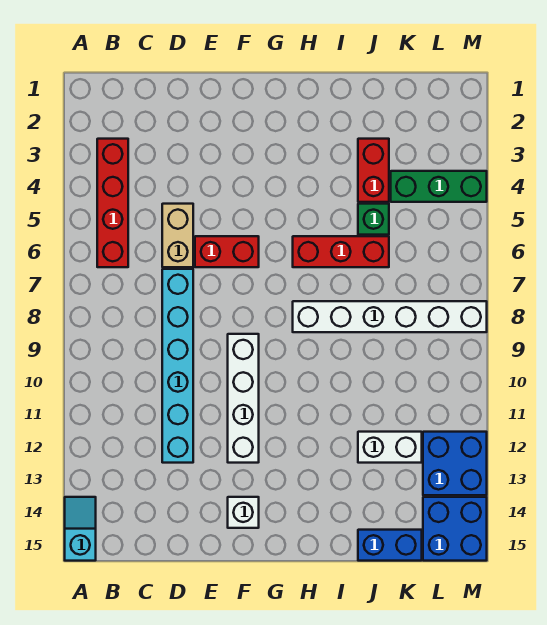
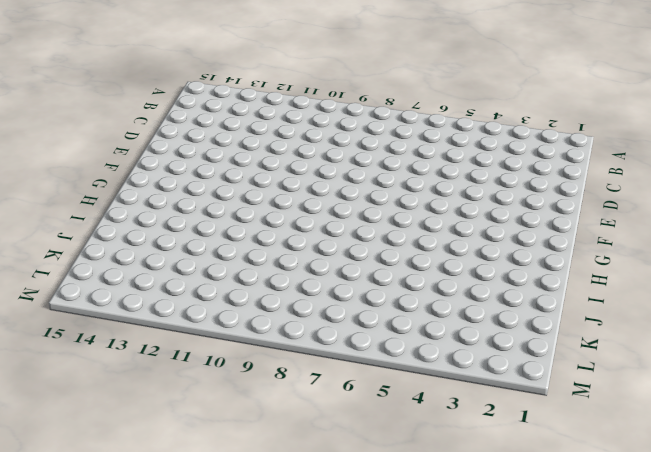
none -> cyan 1x2 slope [65,497,96,561]
none -> red 1x4 brick [97,139,128,267]
none -> tan 1x2 brick [162,204,193,267]

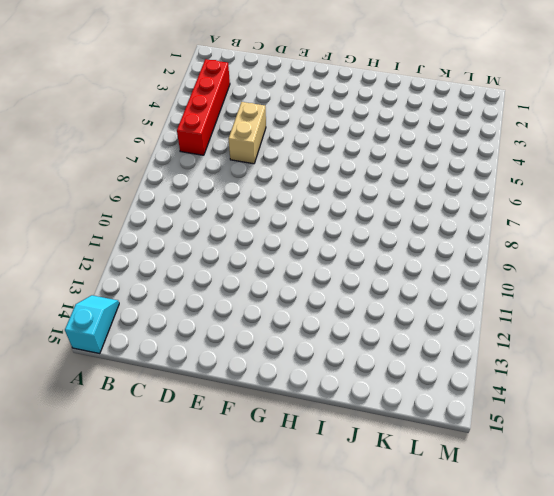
none -> cyan 1x6 brick [162,269,193,463]
none -> red 1x2 brick [195,236,259,267]
none -> white 1x4 brick [228,334,259,463]

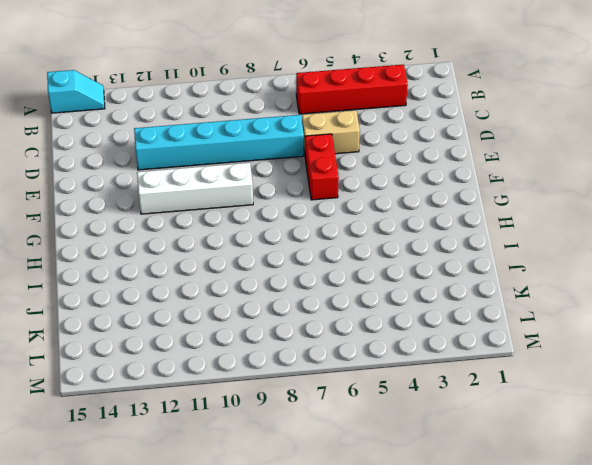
none -> white 1x1 brick [228,497,259,528]
none -> red 1x3 brick [293,236,389,267]
none -> white 1x6 brick [293,301,487,332]

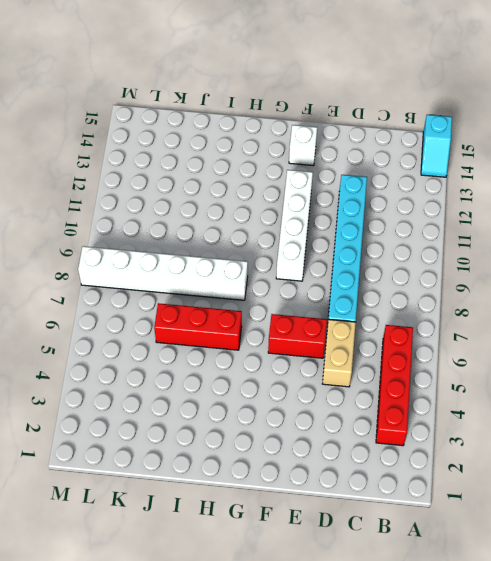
none -> red 1x2 brick [358,139,389,202]
none -> green 1x1 brick [358,204,389,235]
none -> white 1x2 brick [358,432,422,463]

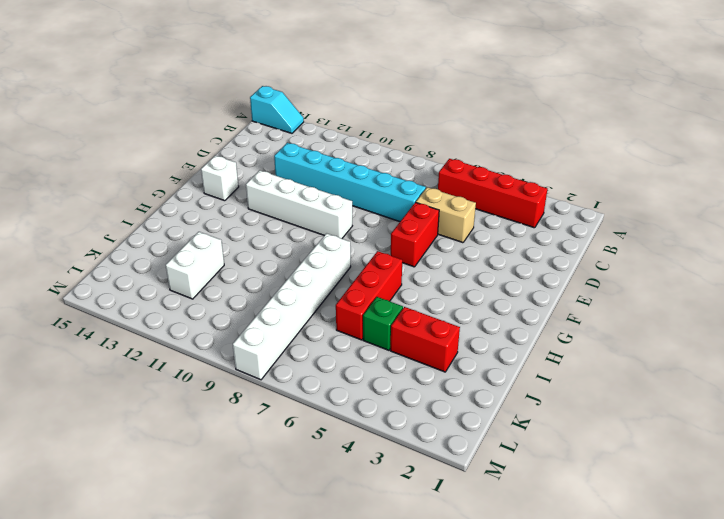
none -> blue 1x2 brick [358,530,422,561]
none -> green 1x3 brick [391,171,487,202]
none -> blue 2x2 brick [423,432,487,495]

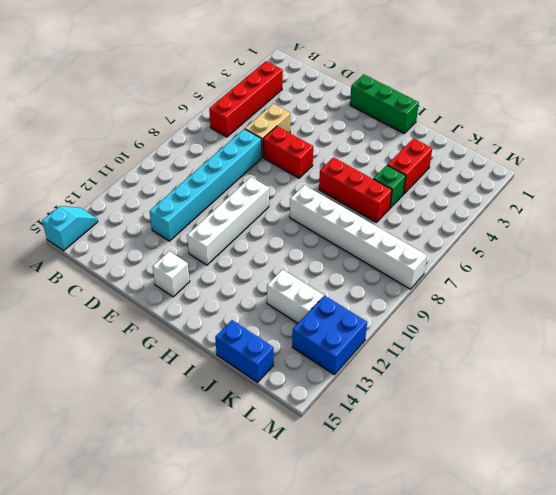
green 1x3 brick [350,74,419,133] -> green 1x3 brick moved to [391,171,487,202]
none -> blue 2x2 brick [423,497,487,561]

